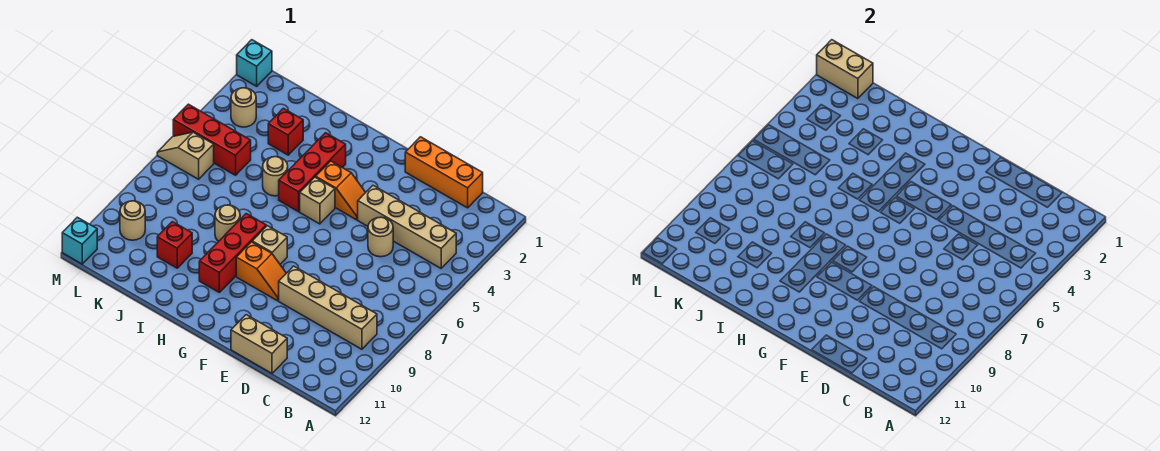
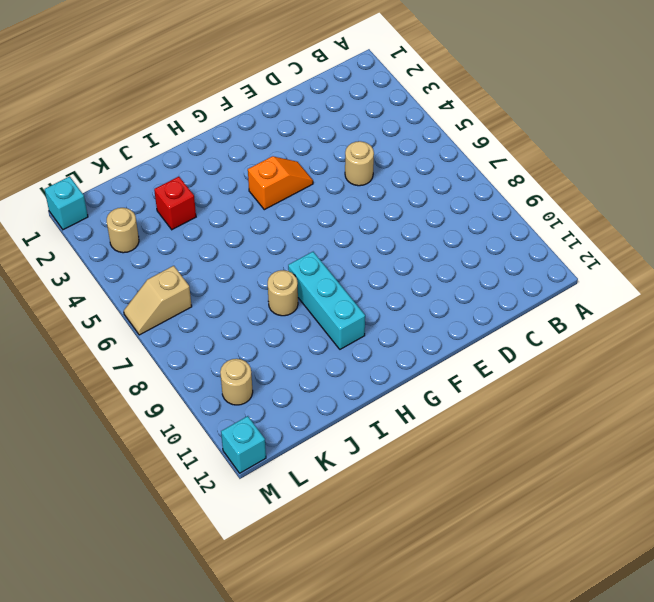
cyan 1x3 brick [288,252,365,349] -> red 1x3 brick [199,214,266,292]
none -> tan 1x4 brick [358,186,456,268]
none -> tan 1x4 brick [279,266,377,349]
none -> orange 1x3 brick [405,137,483,208]

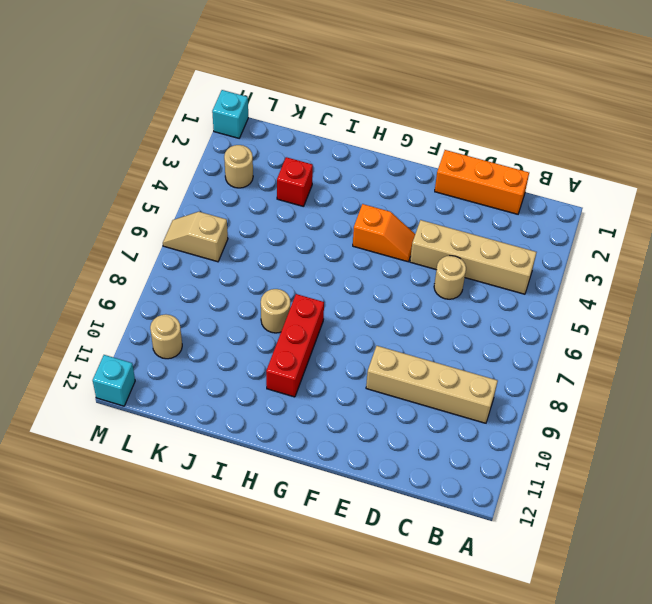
none -> tan 1x2 brick [231,315,287,373]
none -> orange 1x2 slope [236,242,286,301]
none -> tan 1x1 brick [300,177,335,224]

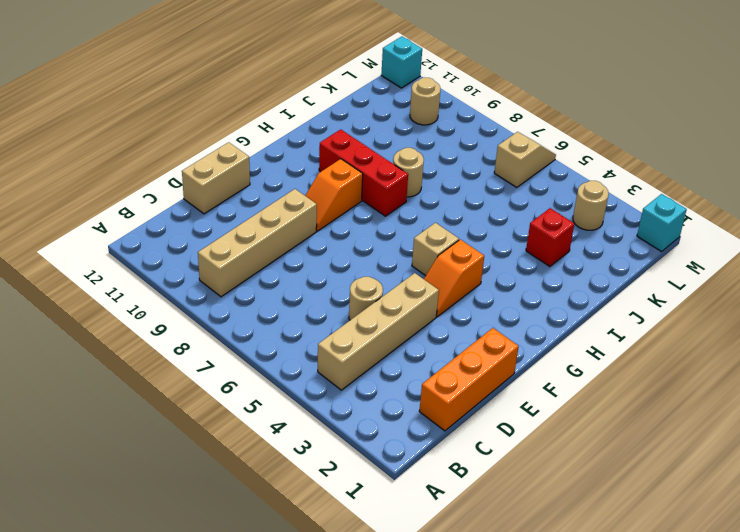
none -> tan 1x1 brick [252,226,287,264]
none -> red 1x3 brick [279,133,346,212]
none -> tan 1x1 round brick [263,157,288,196]

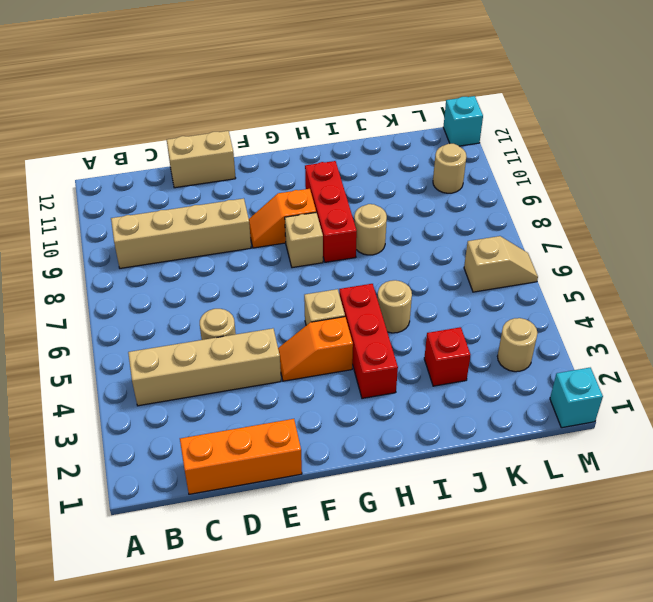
none -> red 1x1 brick [157,222,192,268]
none -> red 1x3 brick [173,104,251,175]
none -> tan 1x2 brick [817,40,873,99]

